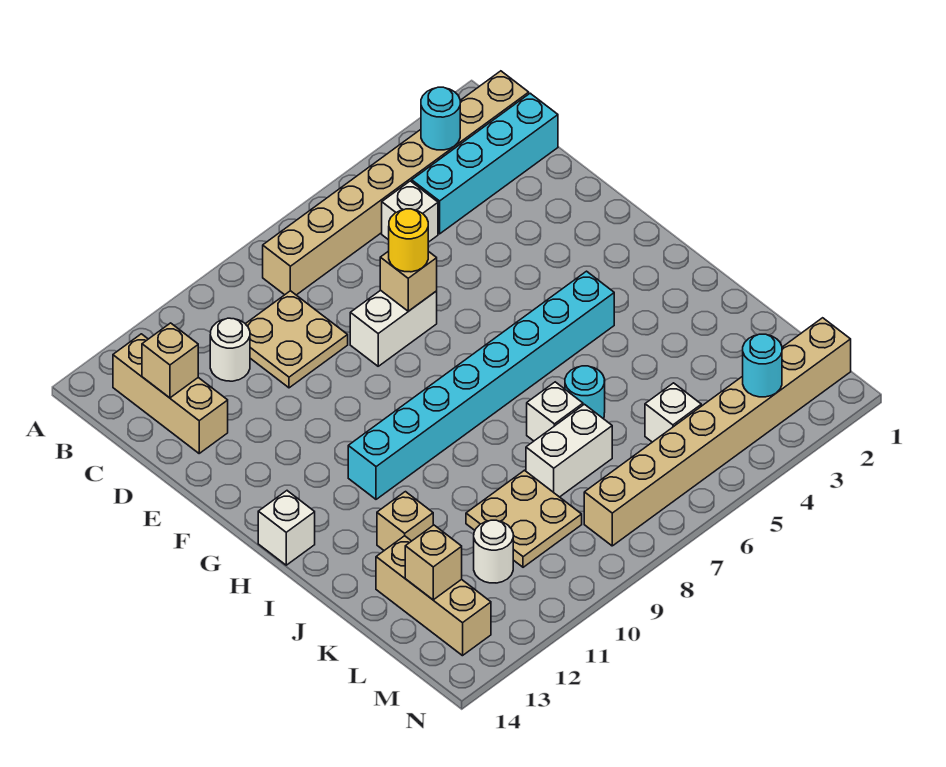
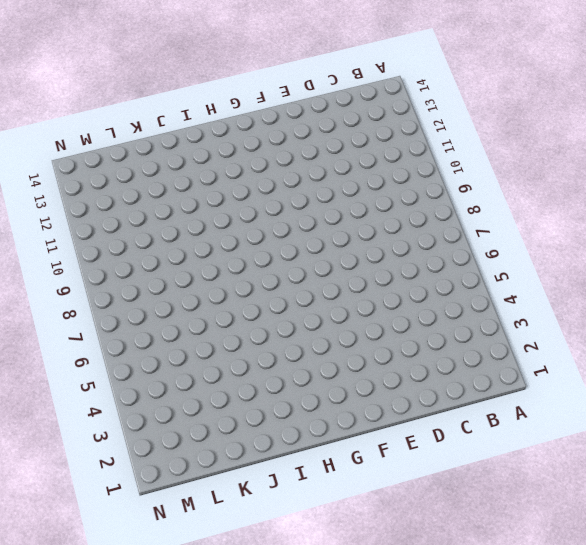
none -> tan 1x8 brick [263,71,529,295]
none -> tan 1x3 brick [113,334,228,453]
none -> cyan 1x4 brick [412,93,558,234]

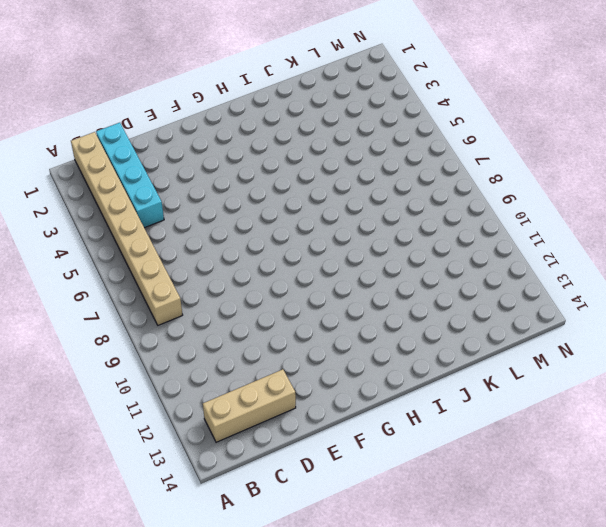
none -> white 1x1 brick [382,181,438,242]
none -> tan 2x2 plate [246,291,348,388]
none -> white 1x1 round brick [210,318,250,381]

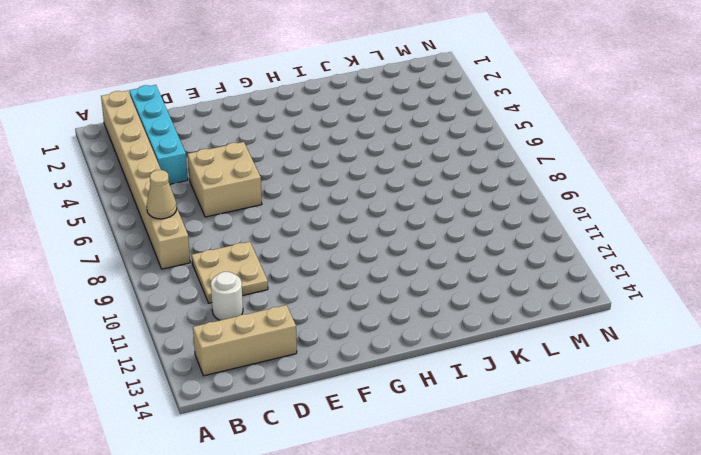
tan 1x1 cone [147,170,177,219] -> none
tan 2x2 brick [188,142,262,217] -> none
none -> white 1x1 brick [382,181,438,242]
none -> white 1x2 brick [350,290,437,366]
none -> cyan 1x8 brick [348,271,614,499]

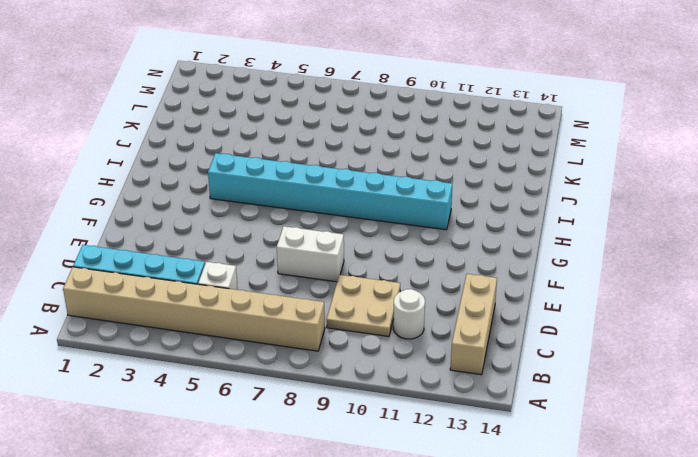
none -> white 1x1 brick [258,491,315,565]
none -> cyan 1x1 round brick [565,366,605,419]
none -> white 1x1 brick [527,382,583,441]

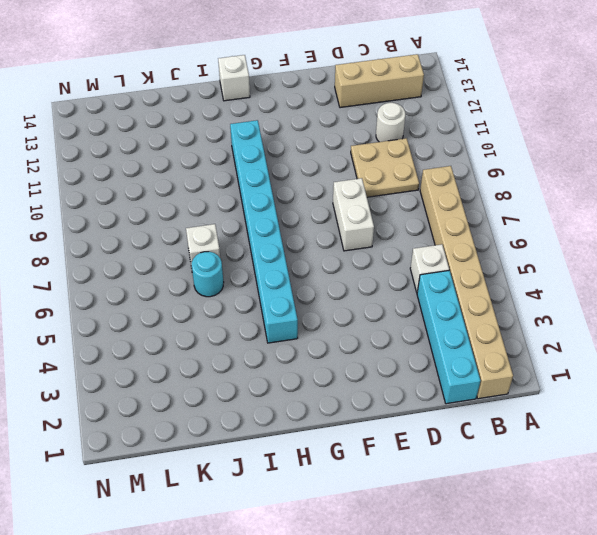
none -> tan 1x1 brick [377,492,433,550]
none -> white 1x2 brick [526,404,612,497]
none -> tan 2x2 plate [466,470,582,567]

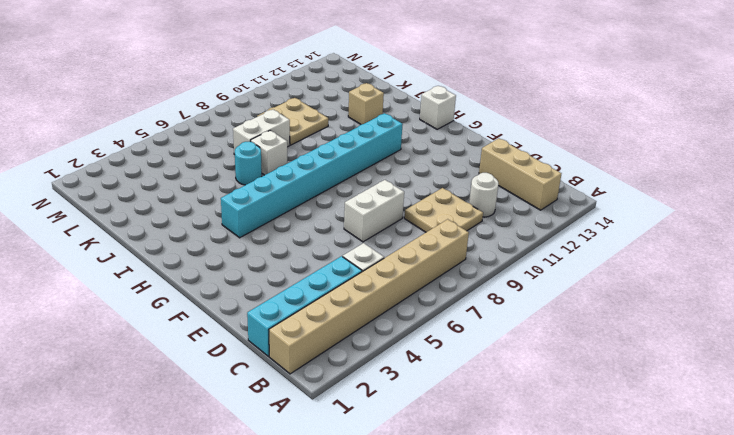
none -> tan 1x3 brick [376,536,491,656]
none -> white 1x1 brick [645,383,701,442]
none -> white 1x1 round brick [474,520,513,583]

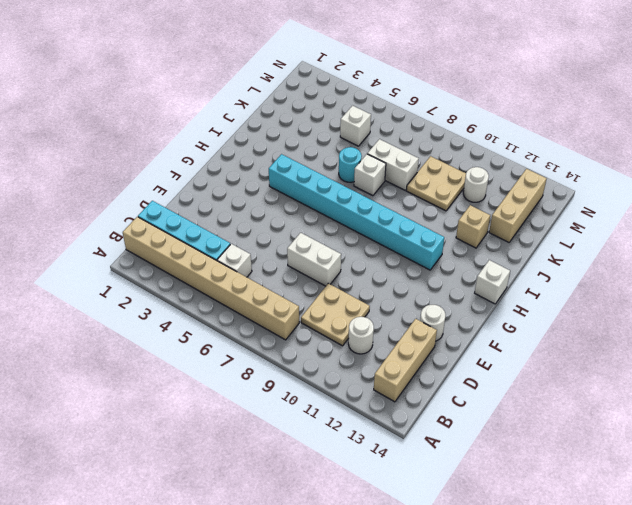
white 1x1 round brick [420,305,445,341] -> none
none -> tan 1x8 brick [584,318,851,546]
none -> cyan 1x1 round brick [421,87,460,150]
none -> tan 1x1 brick [142,323,198,398]

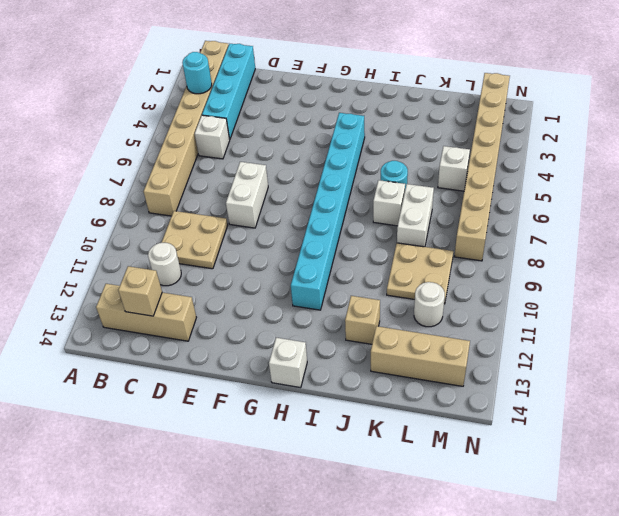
none -> tan 1x1 brick [380,251,437,311]
none -> tan 1x1 brick [405,525,462,600]
none -> cyan 1x1 round brick [743,334,782,397]

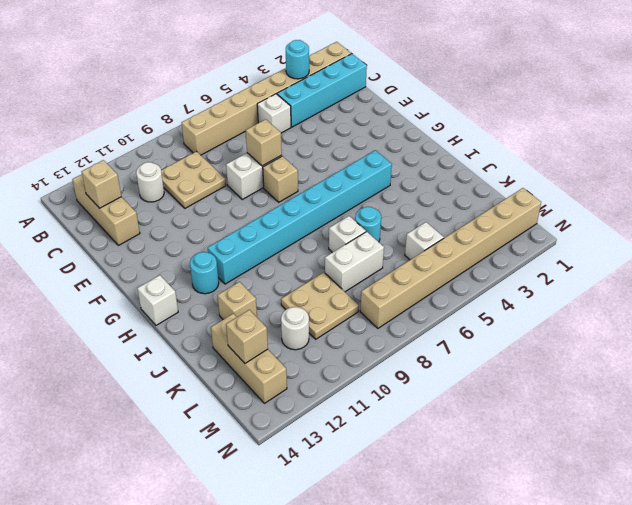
tan 1x1 brick [263,156,298,202] -> none
cyan 1x1 round brick [190,252,219,294] -> cyan 1x1 round brick moved to [743,334,782,397]
none -> yellow 1x1 round brick [389,209,428,272]

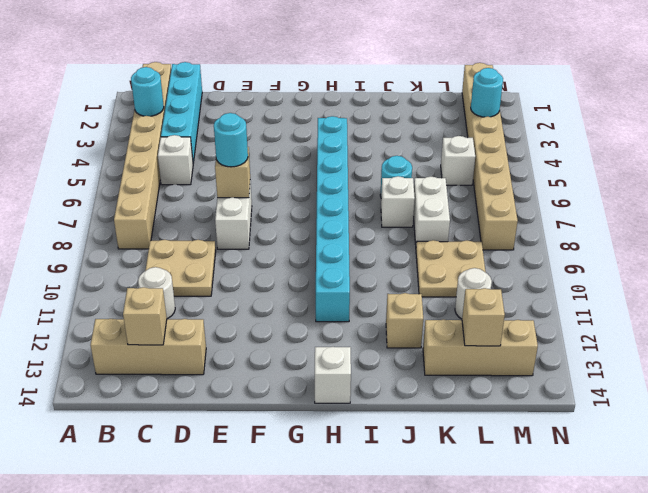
cyan 1x1 round brick [214,113,248,167] -> yellow 1x1 round brick [389,209,428,272]

